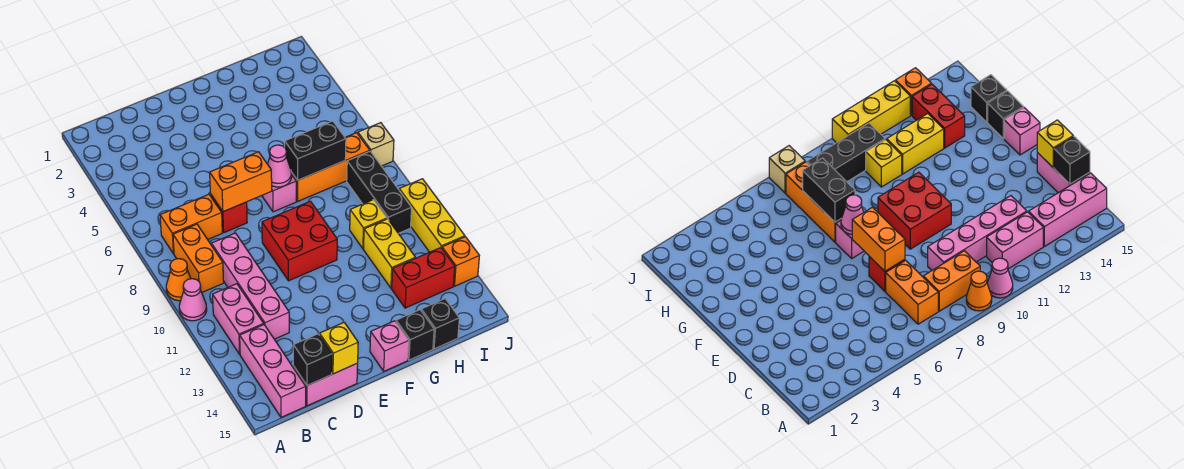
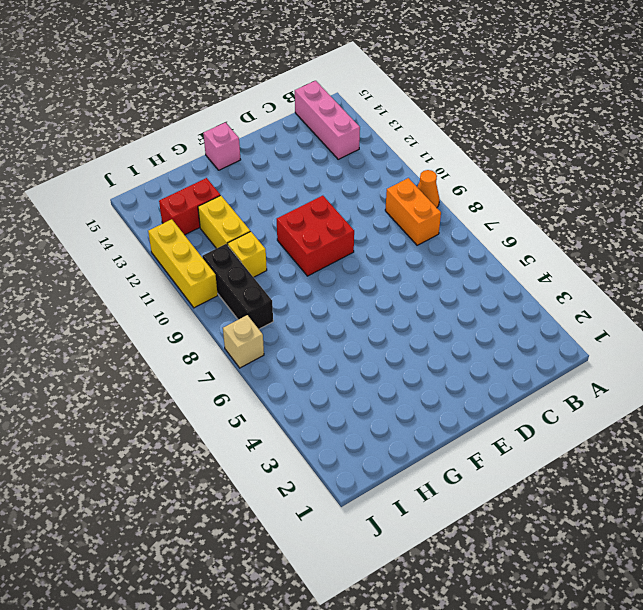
none -> pink 1x1 cone [179,279,207,321]
none -> orange 1x2 brick [160,194,222,254]
none -> pink 1x2 brick [213,284,264,354]

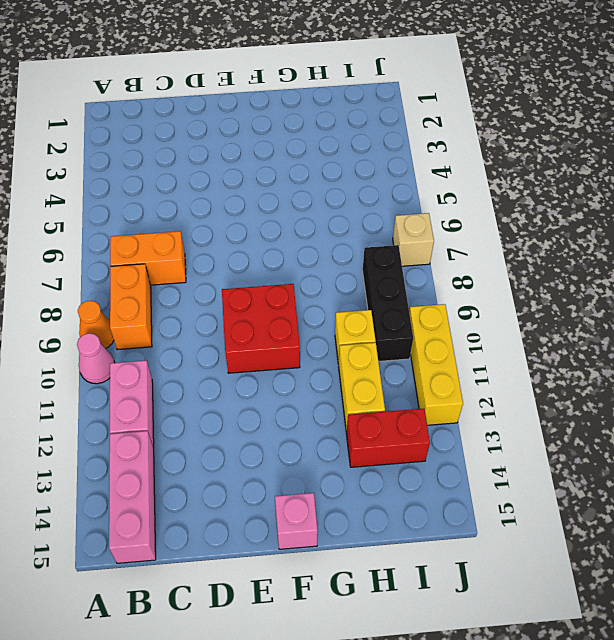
none -> pink 1x4 brick [212,233,289,339]
none -> pink 1x2 brick [293,363,358,406]
none -> red 1x1 brick [210,194,247,233]

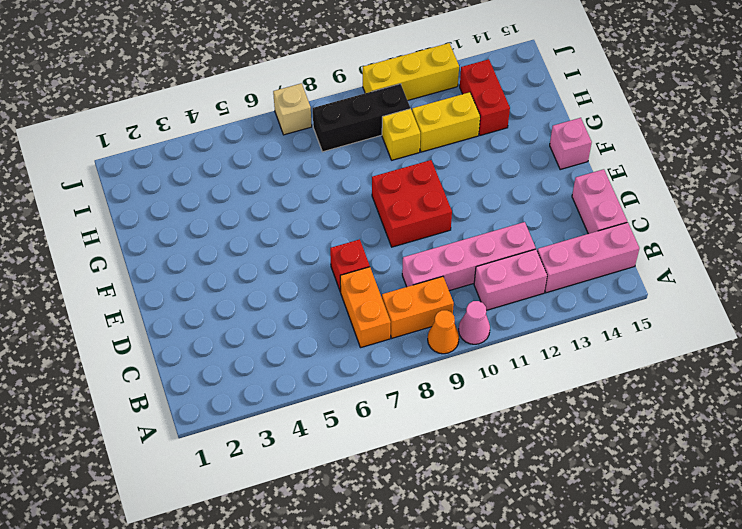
none -> pink 1x1 brick [262,174,296,212]
none -> orange 1x3 brick [291,133,370,201]
none -> black 1x1 brick [396,310,434,360]

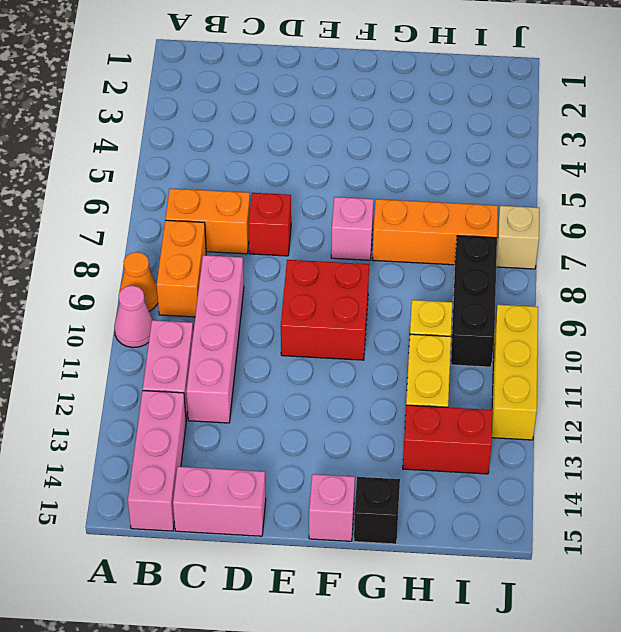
none -> black 1x1 brick [421,299,459,349]
none -> orange 1x1 brick [442,237,479,286]
none -> black 1x1 brick [293,334,332,385]

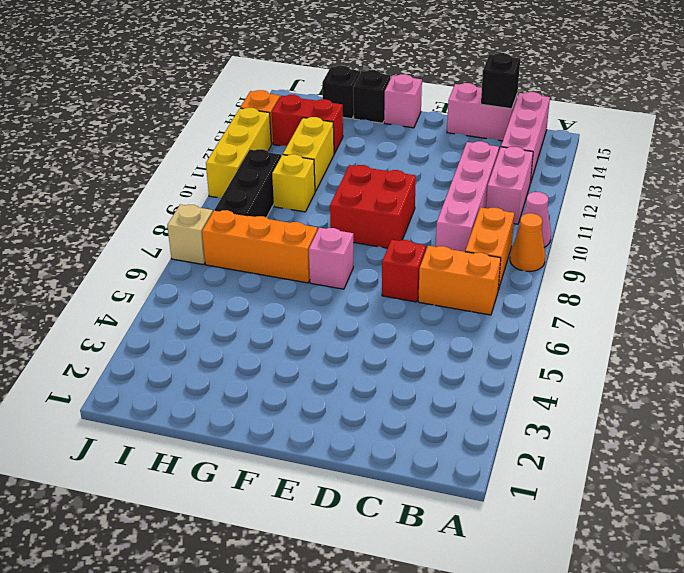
none -> orange 1x2 brick [210,152,272,212]
none -> yellow 1x1 brick [320,323,358,374]
none -> pink 1x1 cone [268,145,292,187]

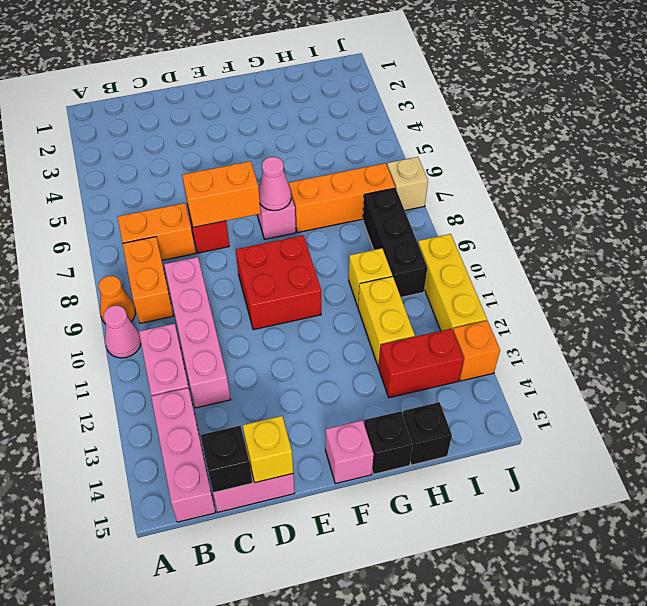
none -> black 1x2 brick [285,121,346,180]

